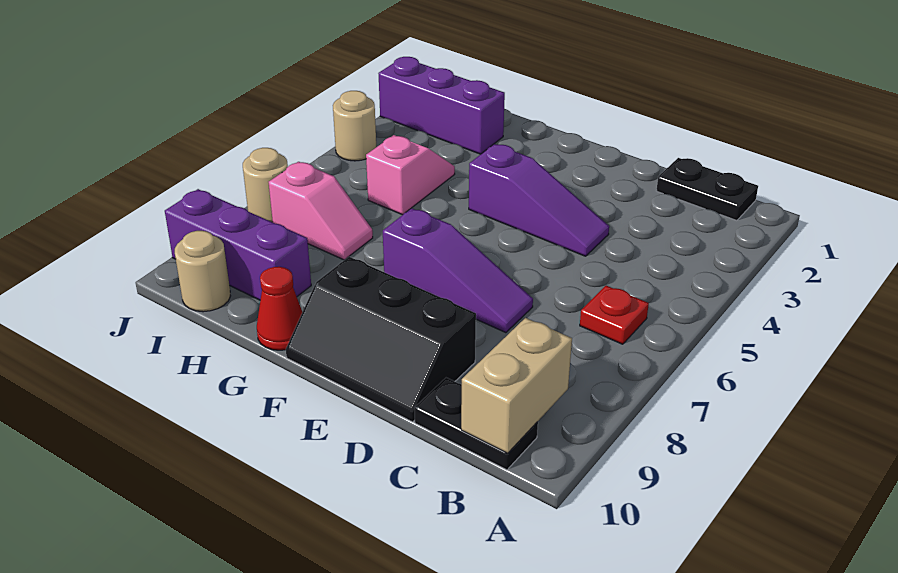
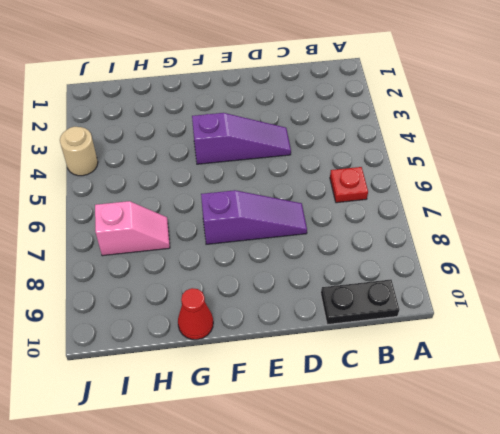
none -> black 1x2 plate [656,158,758,221]
none -> black 2x3 slope [286,257,476,422]
none -> purple 1x3 brick [378,57,505,154]

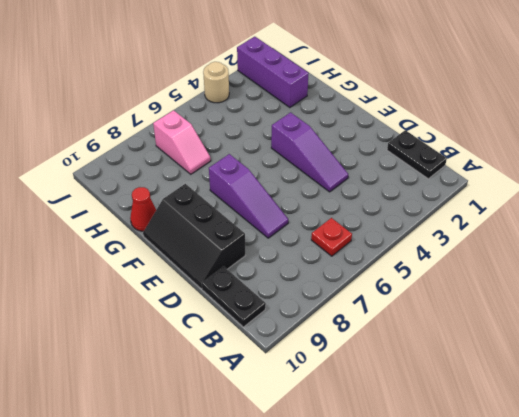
none -> pink 1x2 slope [366,135,455,215]
none -> purple 1x3 brick [165,189,311,300]
none -> tan 1x1 round brick [175,231,230,312]

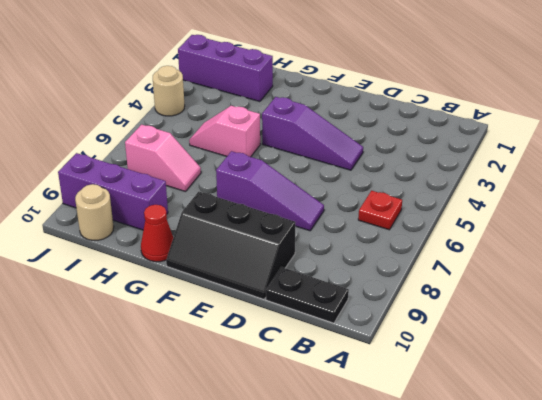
pink 1x2 slope [189,106,260,157] -> pink 1x2 slope turned to [366,135,455,215]
none -> black 1x2 plate [656,158,758,221]
none -> tan 1x1 round brick [243,148,288,222]
none -> tan 1x2 brick [461,318,572,453]

